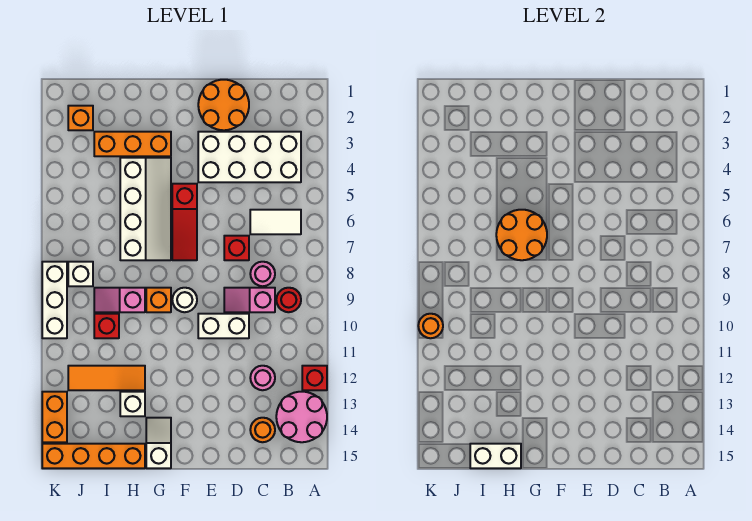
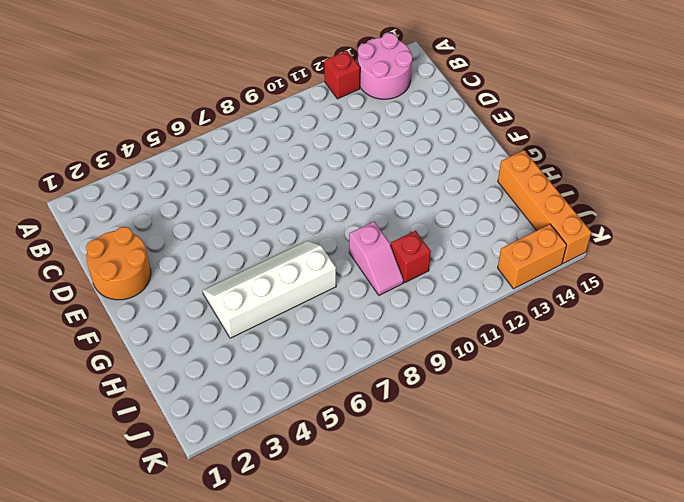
none -> white 2x4 brick [198,132,301,182]
none -> white 1x2 tile [250,210,301,234]
none -> red 1x1 round brick [276,288,301,312]
none -> pink 1x1 round brick [250,262,275,286]

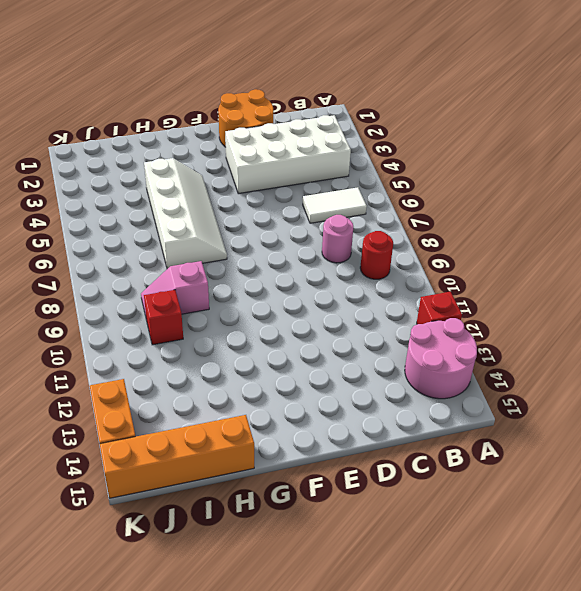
none -> pink 1x2 slope [224,288,275,312]
none -> pink 1x1 round brick [250,366,275,390]
none -> orange 1x1 round brick [250,418,275,442]
none -> red 1x1 brick [224,236,249,260]

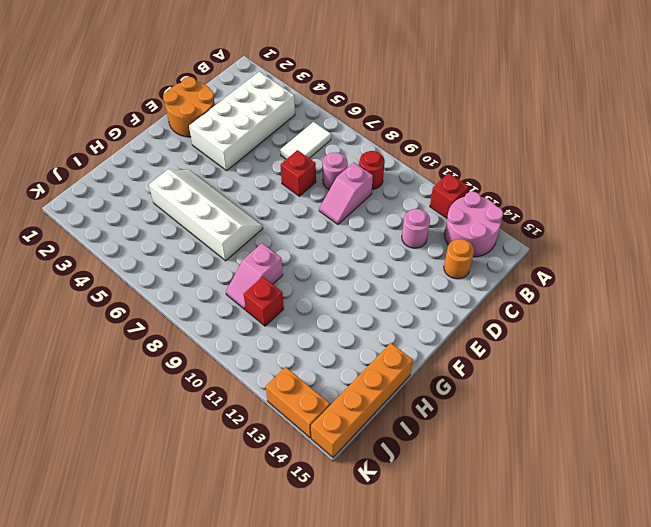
none -> white 1x2 brick [198,314,249,338]
none -> red 1x3 slope [172,184,197,260]
none -> white 1x1 round brick [172,288,197,312]
none -> orange 1x3 brick [94,132,171,156]

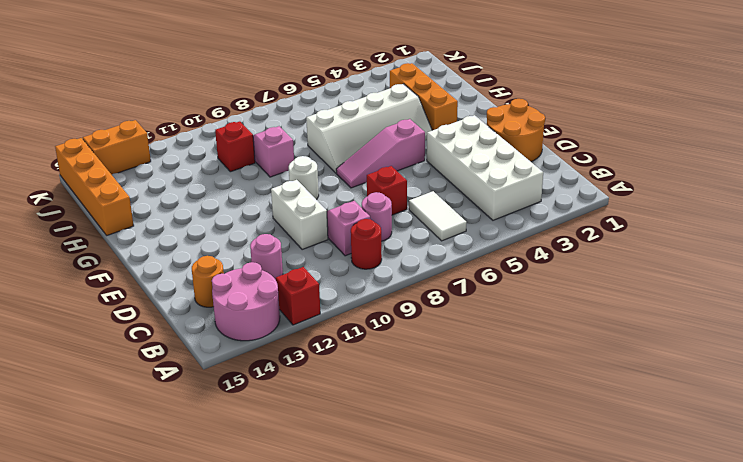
pink 1x3 slope [336,119,425,188] -> red 1x3 slope [172,184,197,260]
none -> orange 1x1 brick [146,288,171,312]
none -> white 1x2 slope [146,418,171,468]
none -> orange 1x3 tile [68,366,145,390]
none -> white 1x1 brick [120,392,145,416]

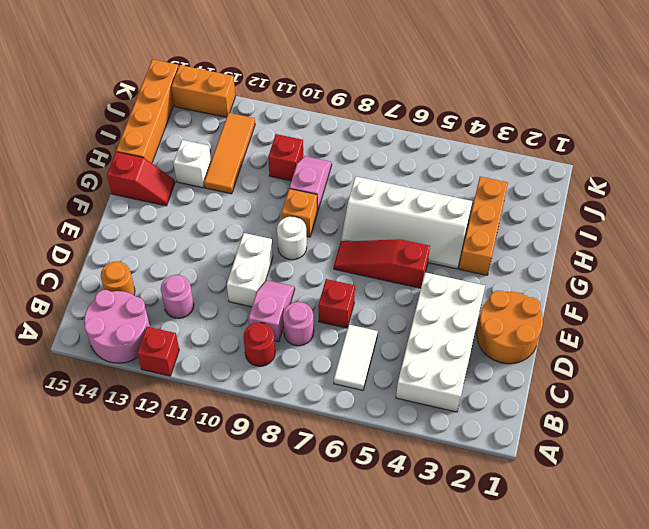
red 1x2 slope [107,152,175,206] -> white 1x2 slope [146,418,171,468]
none -> orange 1x1 brick [68,106,93,130]
none -> white 1x1 brick [68,262,93,286]
none -> white 1x3 brick [42,262,67,338]
none -> orange 2x2 round brick [496,210,547,260]

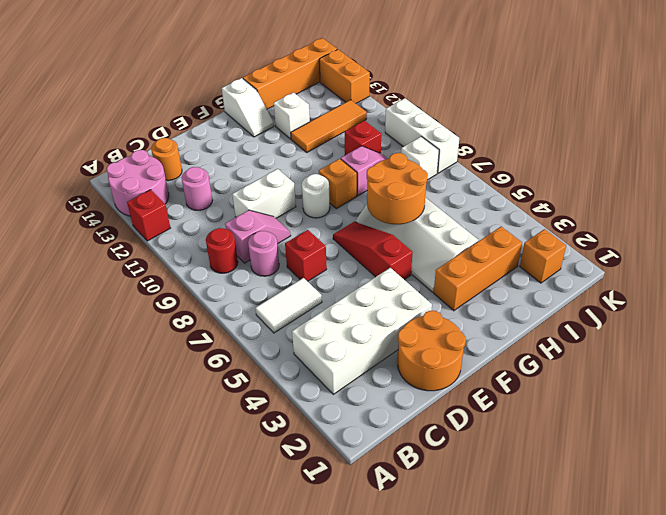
none -> white 1x2 brick [470,444,521,468]
none -> orange 1x1 round brick [418,314,443,338]

